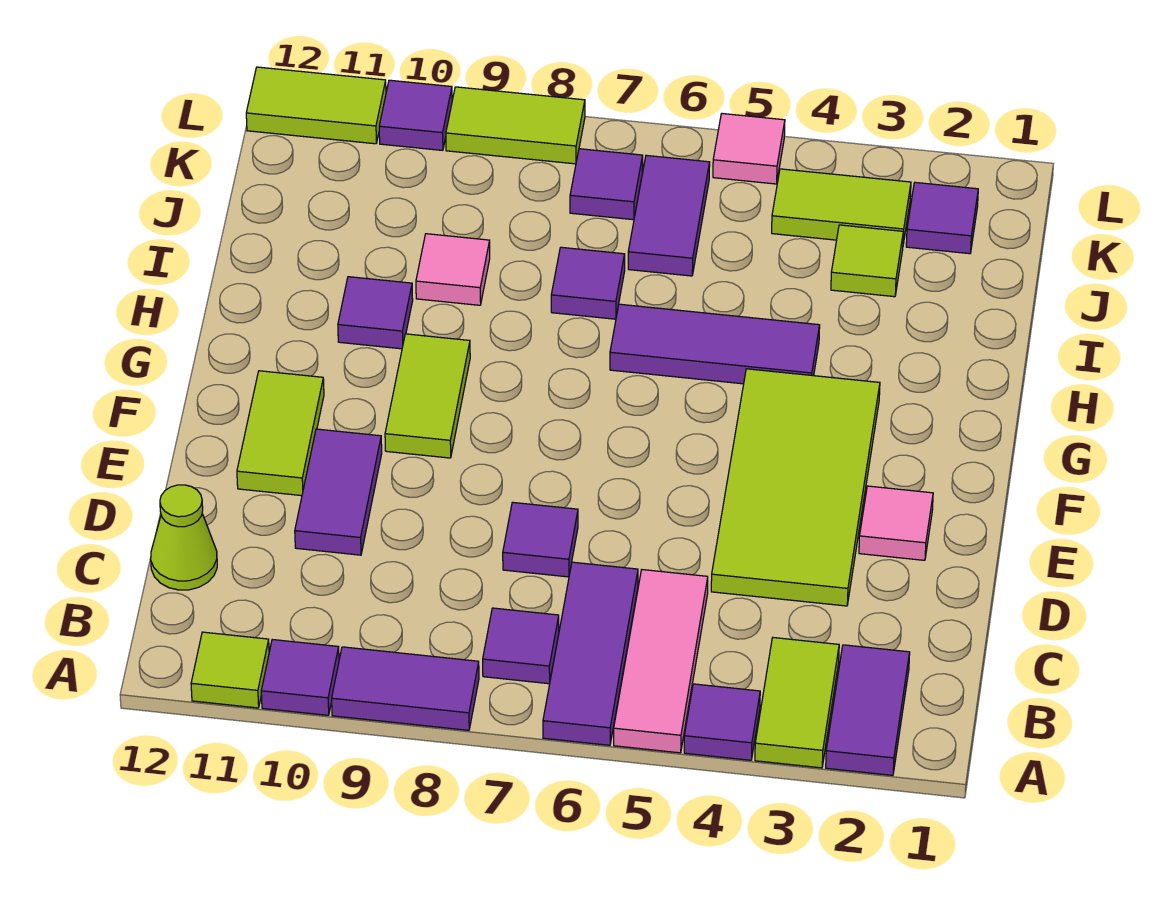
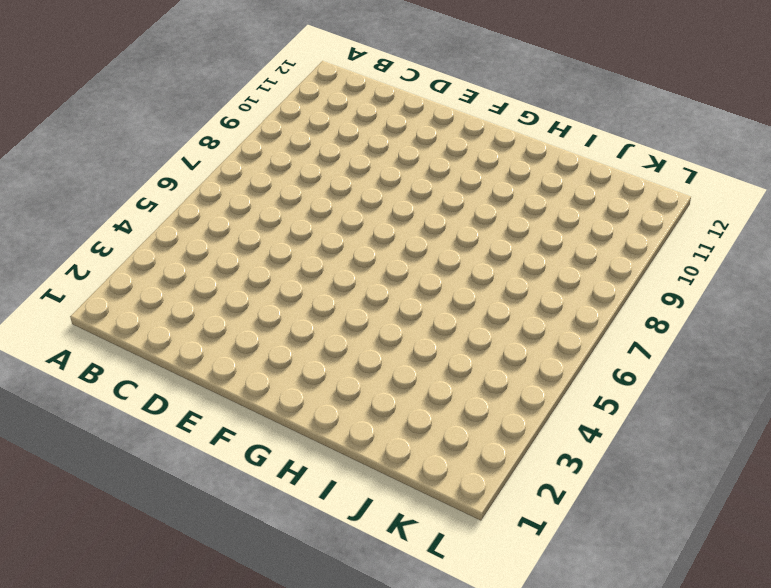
none -> purple 1x2 tile [826,645,910,775]
none -> lime 1x2 tile [755,638,839,768]
none -> purple 1x1 tile [684,684,760,760]

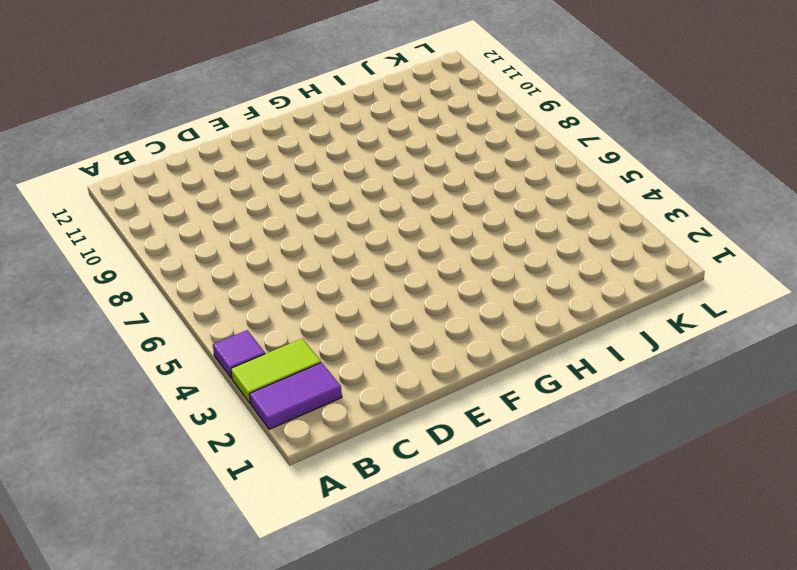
none -> pink 1x3 tile [614,570,708,753]
none -> purple 1x3 tile [543,562,638,745]
none -> purple 1x2 tile [332,647,479,730]

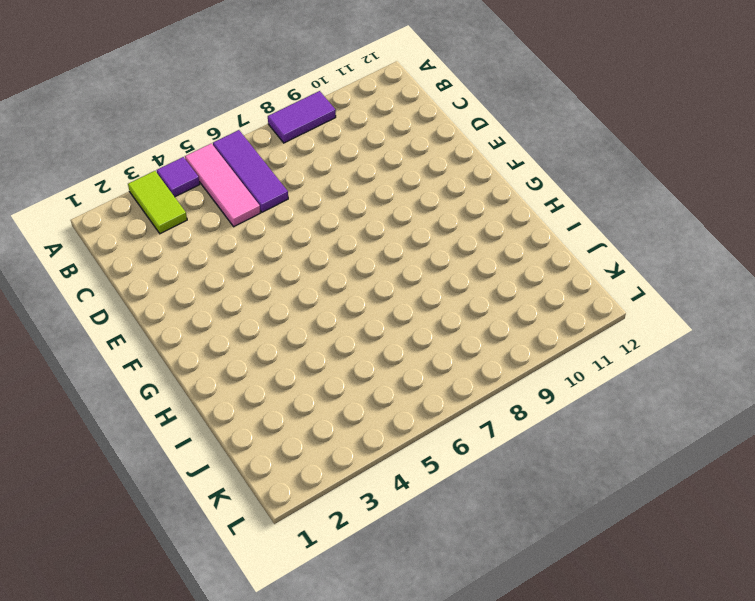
none -> purple 1x2 tile [826,645,910,775]
none -> purple 1x1 tile [261,640,339,715]
none -> lime 1x1 tile [191,632,269,708]

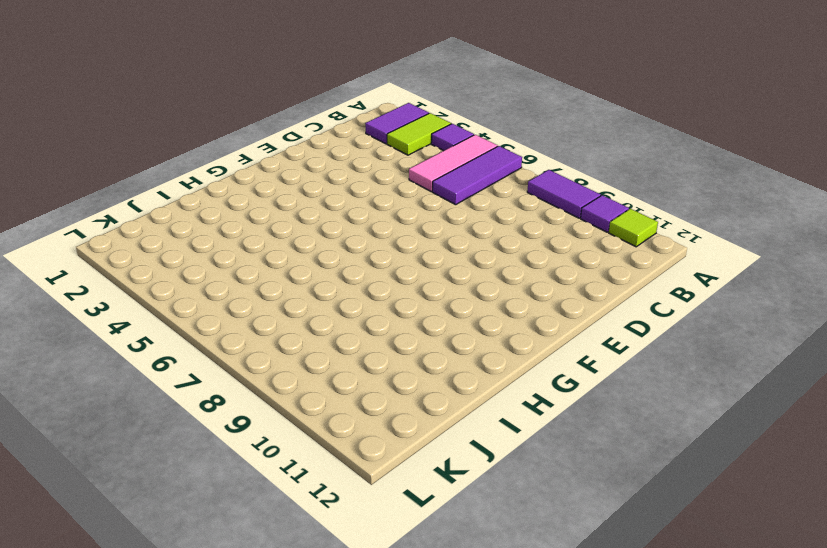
none -> purple 1x1 tile [483,608,559,684]
none -> lime 1x1 cone [151,485,217,590]
none -> lime 2x4 tile [711,369,880,606]

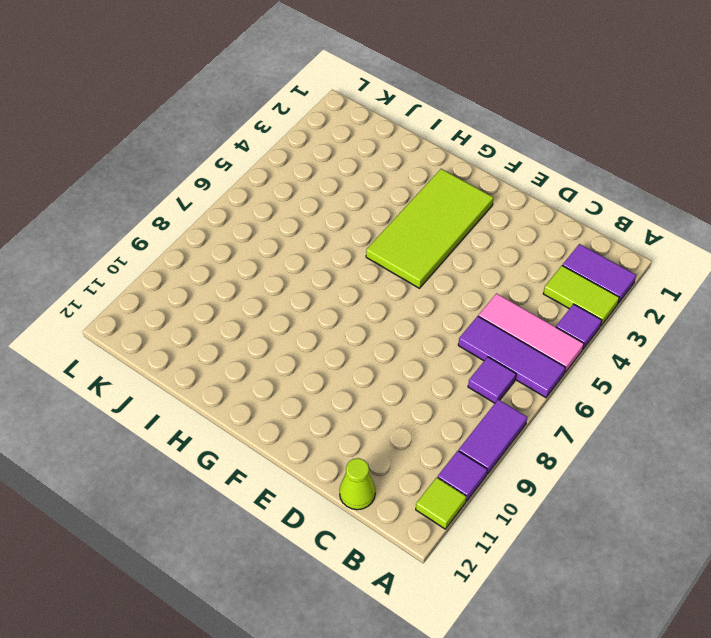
lime 2x4 tile [366,169,494,288] -> lime 2x4 tile turned to [711,369,880,606]
none -> purple 1x1 tile [503,502,578,577]
none -> purple 1x2 tile [295,429,382,555]
none -> pink 1x1 tile [859,486,933,560]

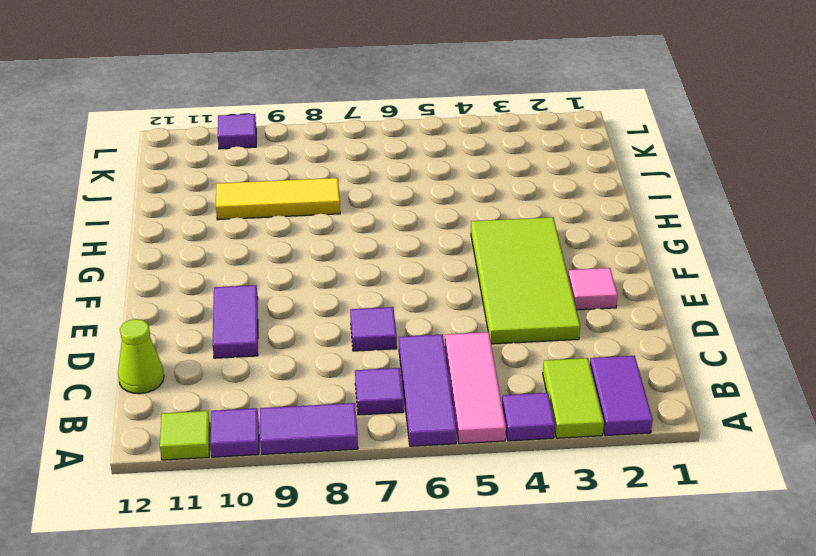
yellow 1x3 tile [216,178,340,220] -> pink 1x1 tile [416,234,490,305]
none -> lime 1x2 tile [237,371,324,496]
none -> lime 1x2 tile [385,334,470,458]
none -> purple 1x3 tile [610,304,820,384]

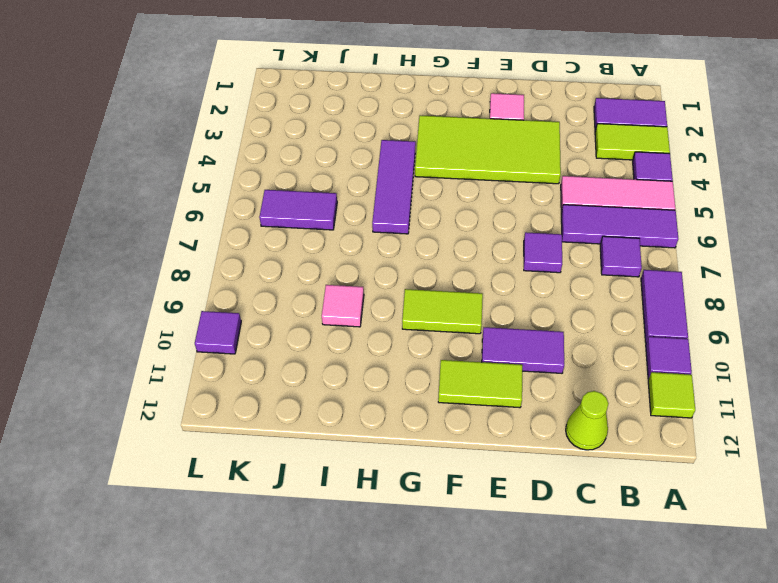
none -> purple 1x1 tile [338,277,413,349]
none -> purple 1x1 tile [551,247,625,319]
none -> lime 1x1 tile [831,225,903,297]

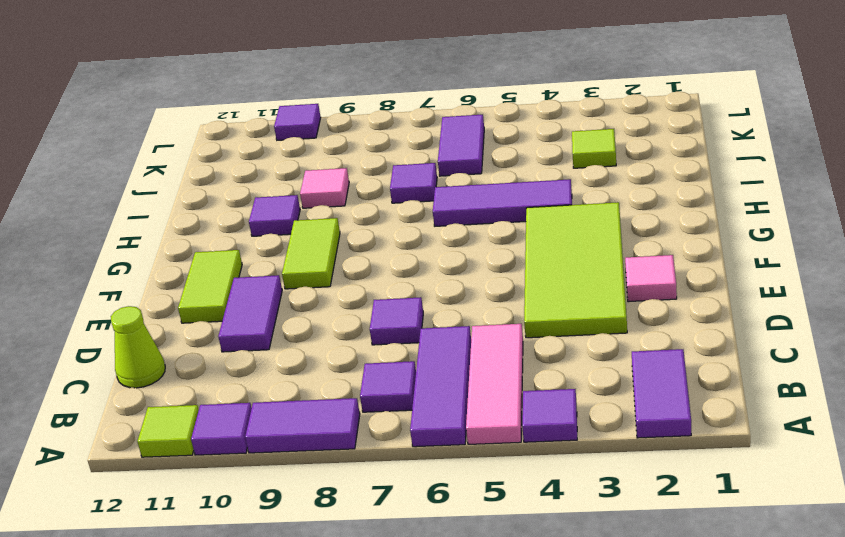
none -> lime 1x2 tile [755,638,839,768]
none -> purple 1x1 tile [906,182,978,254]
none -> lime 1x2 tile [772,169,911,244]

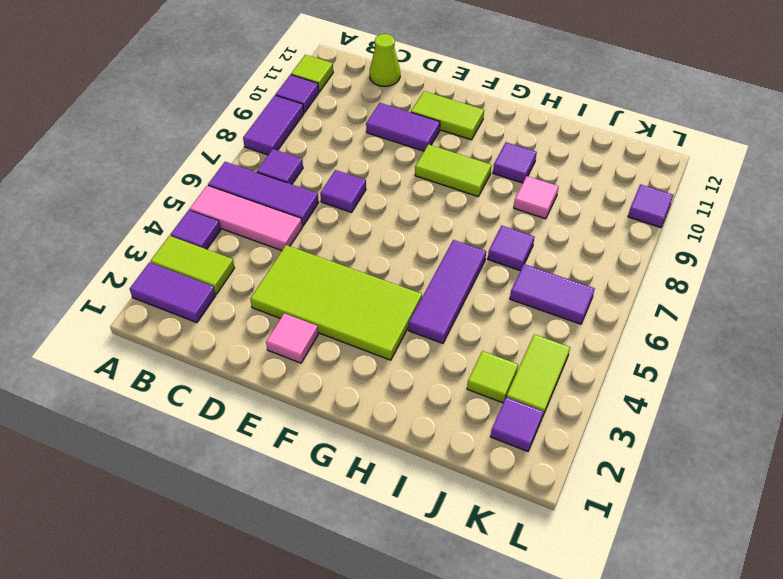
none -> purple 1x1 tile [570,149,643,220]
none -> pink 1x1 tile [713,114,785,184]
none -> lime 1x2 tile [446,87,585,164]

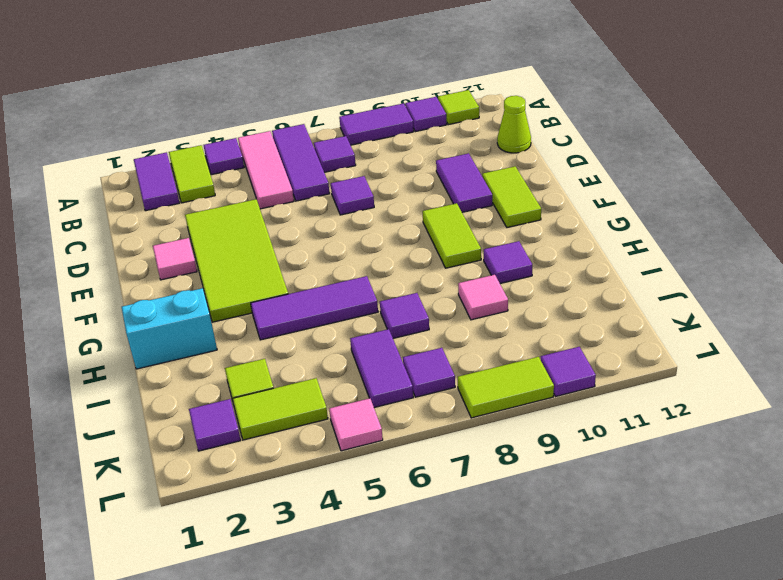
cyan 1x2 brick [122,288,217,369] -> none
none -> lime 1x2 tile [246,67,386,144]

